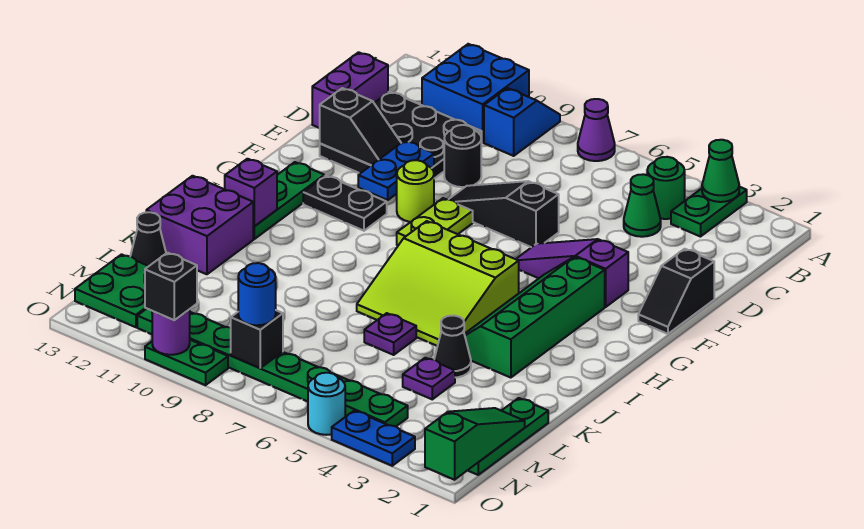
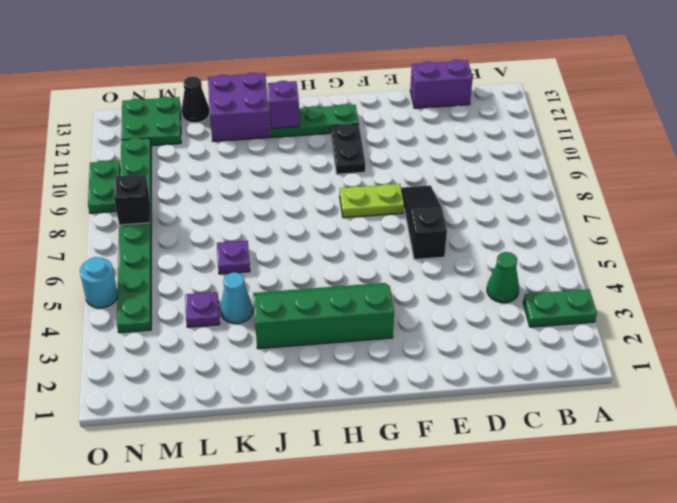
cyan 1x1 cone [220,272,253,323] -> black 1x1 cone [434,316,471,377]
none -> purple 1x1 cone [578,99,615,161]
none -> blue 1x2 slope [484,88,560,156]
none -> blue 2x2 brick [422,44,529,143]
none -> green 1x1 round brick [647,157,685,219]

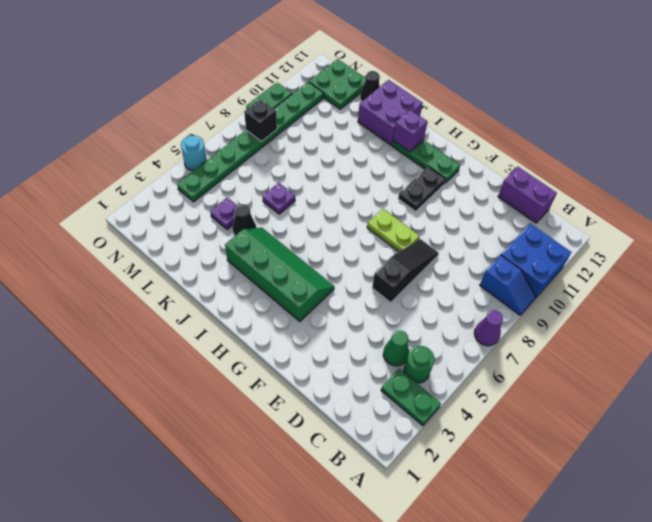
none -> black 3x3 plate [320,92,482,179]
none -> black 1x1 round brick [444,125,481,187]
none -> black 1x2 slope [638,249,714,334]
none -> purple 1x3 slope [516,239,628,307]

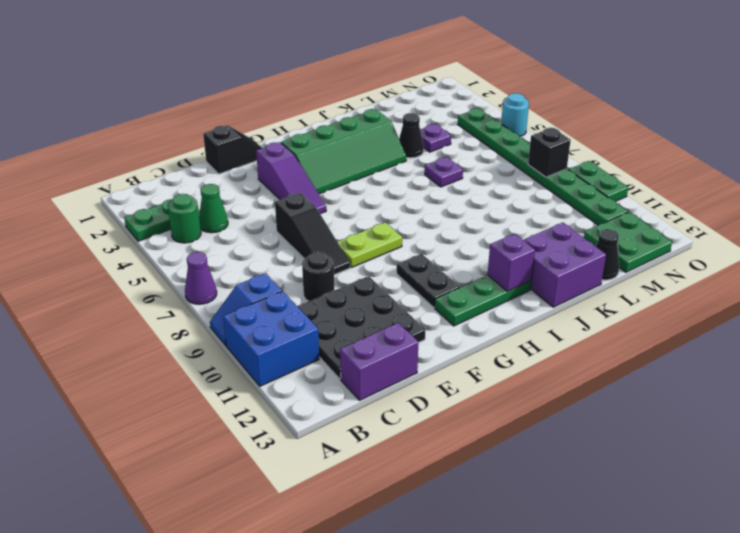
none -> lime 1x1 round brick [397,160,434,222]
none -> lime 3x3 slope [357,221,519,346]
none -> green 1x3 plate [467,398,548,475]
none -> blue 1x2 plate [332,411,415,466]

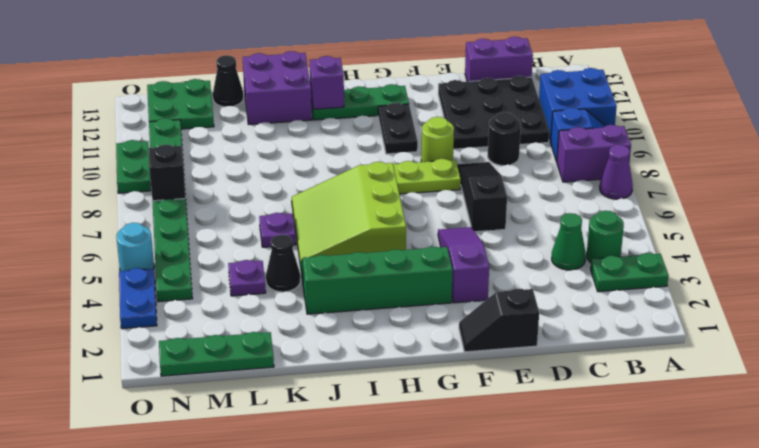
purple 1x2 brick [557,125,631,182] -> none
none -> green 1x1 cone [702,140,739,202]
none -> blue 1x2 plate [358,141,434,200]
none -> black 1x2 slope [320,88,401,165]
none -> green 1x3 slope [425,408,525,480]

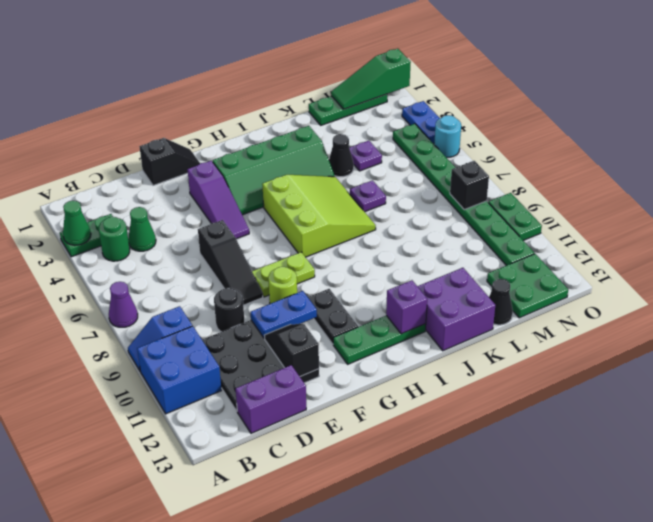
none -> purple 1x1 round brick [152,309,190,355]
none -> blue 1x1 round brick [238,263,276,325]
none -> black 1x1 brick [145,253,197,320]

